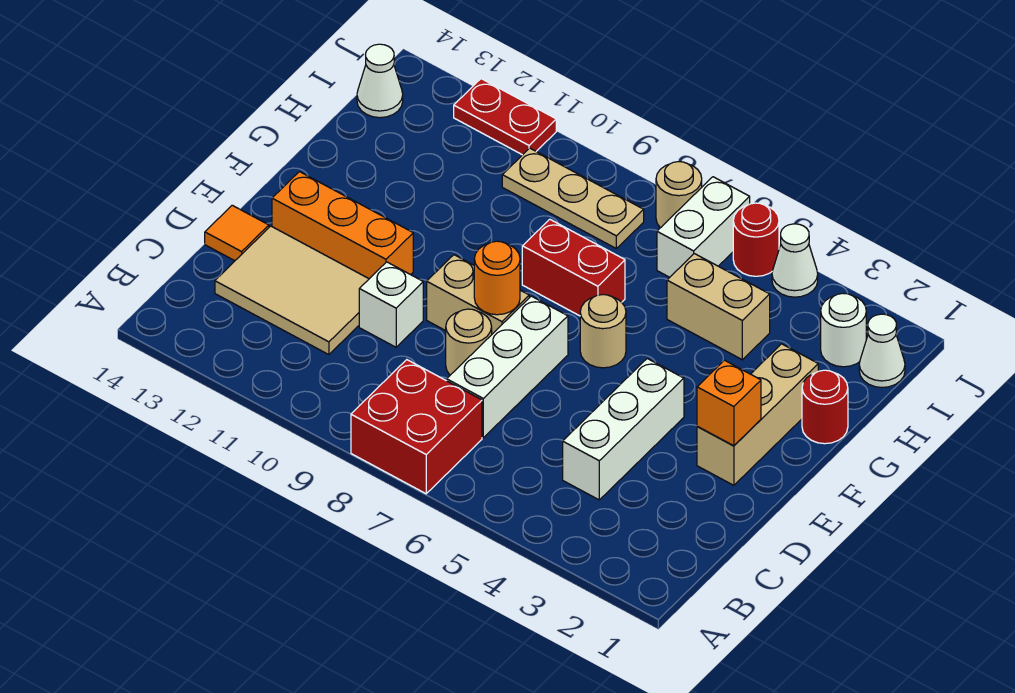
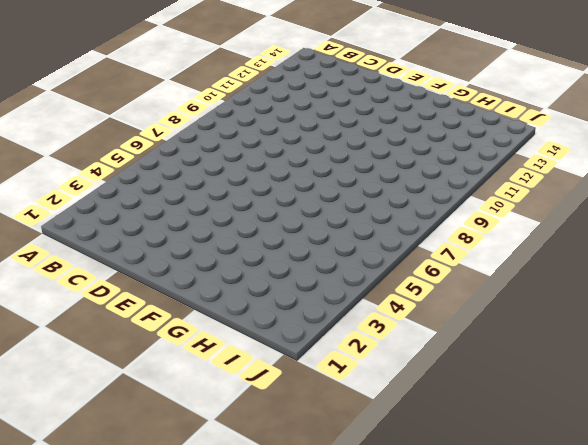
none -> red 2x2 brick [351,360,482,494]
none -> white 1x3 brick [563,359,684,500]
none -> white 1x3 brick [447,296,568,438]

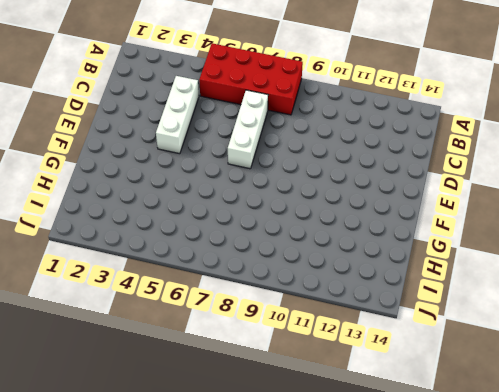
red 2x4 brick [199,43,303,115] -> red 2x2 brick [351,360,482,494]
none -> tan 2x3 tile [215,226,369,355]
none -> tan 1x1 round brick [446,309,492,375]
none -> white 1x1 brick [359,262,423,347]

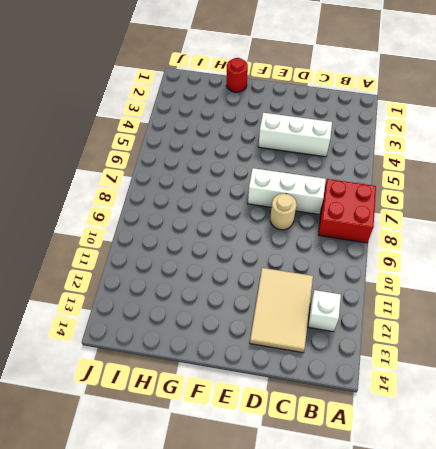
white 1x1 brick [308,290,341,332] -> white 1x1 brick moved to [359,262,423,347]
none -> orange 1x1 tile [205,205,269,261]
none -> tan 1x3 brick [697,344,818,485]
none -> tan 1x2 brick [427,255,529,334]

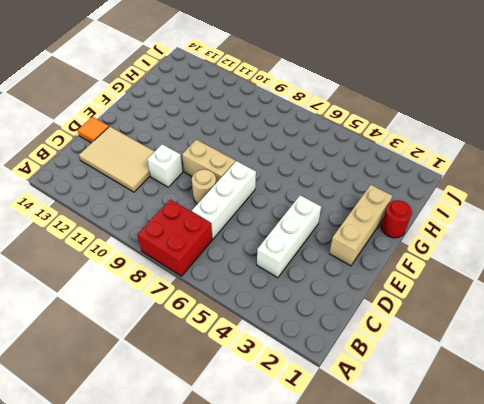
none -> orange 1x3 brick [272,172,413,279]
none -> tan 1x1 round brick [580,295,626,368]
none -> red 1x2 brick [522,219,625,316]

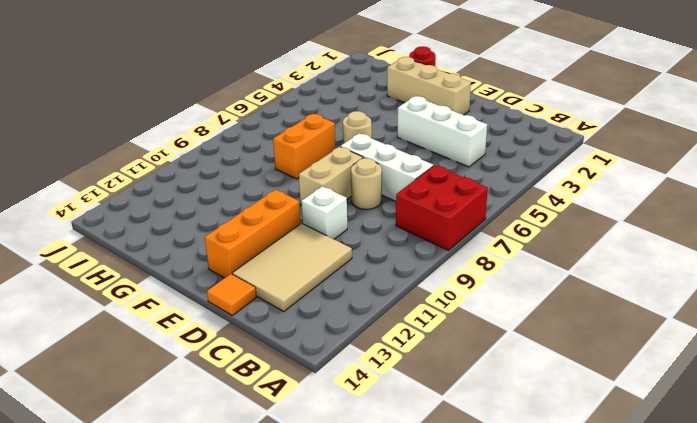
orange 1x2 brick [273,114,336,179] -> red 1x2 brick [522,219,625,316]
none -> tan 1x2 brick [667,254,770,360]
none -> white 1x1 cone [859,314,905,387]
none -> white 1x1 round brick [821,293,866,367]

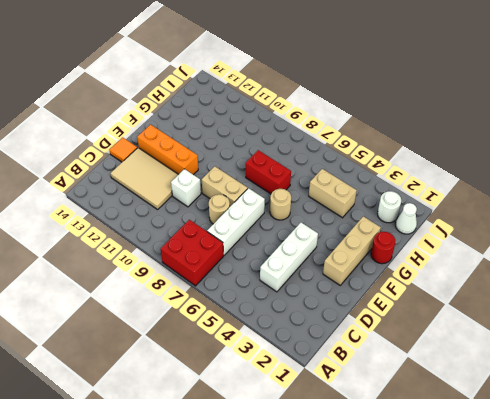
none -> white 1x2 brick [657,177,750,277]
none -> tan 1x3 plate [502,148,644,248]
none -> white 1x1 cone [357,44,403,118]

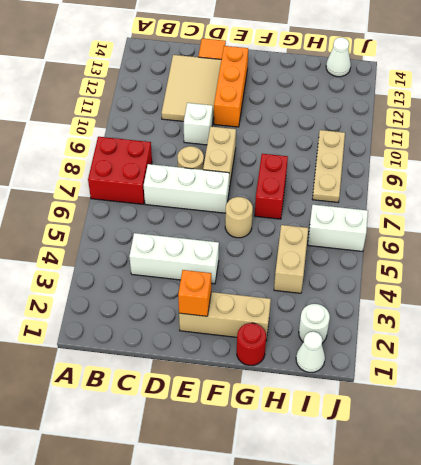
none -> white 1x1 cone [772,224,818,297]
none -> red 1x1 round brick [733,203,779,276]
none -> tan 1x1 round brick [656,162,702,228]

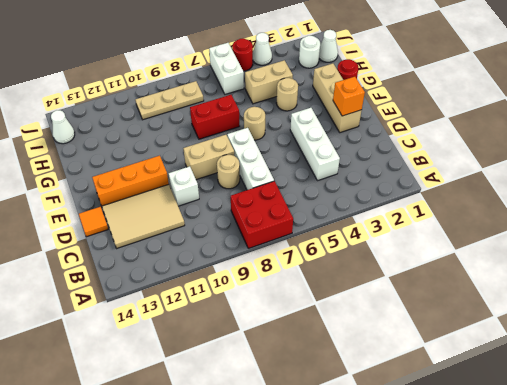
tan 1x1 round brick [276,78,298,111] -> tan 1x1 round brick moved to [656,162,702,228]
none -> red 1x2 plate [454,79,556,155]
none -> orange 1x1 round brick [474,241,520,315]

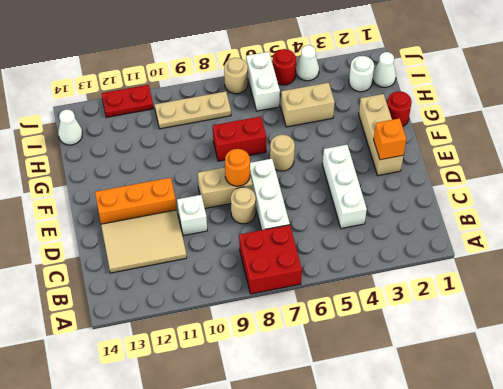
none -> orange 1x1 tile [205,205,269,261]

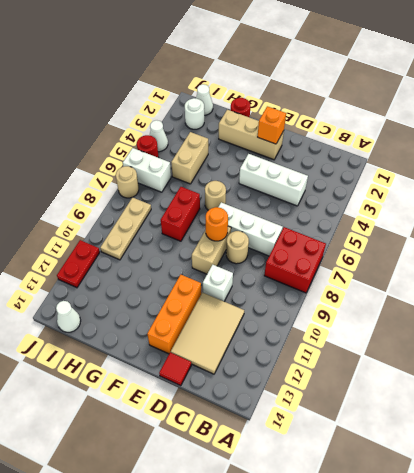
red 1x1 tile [159,352,191,386] -> orange 1x1 tile [205,205,269,261]

